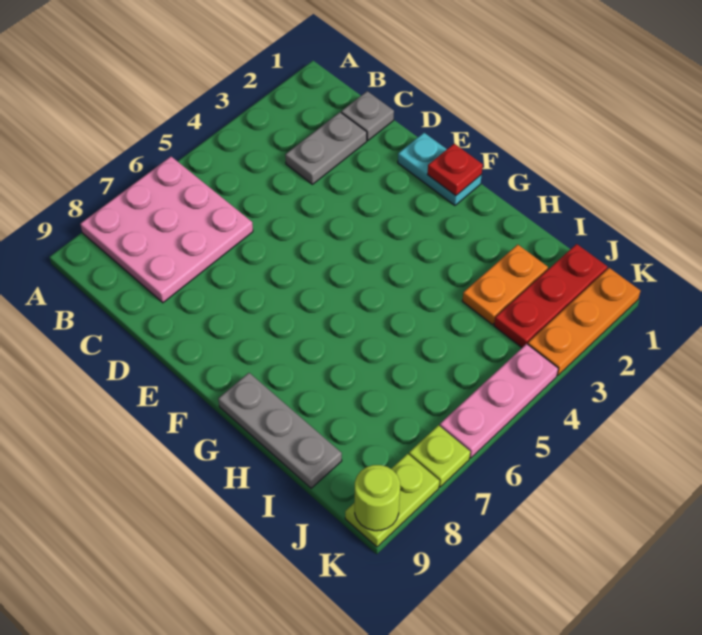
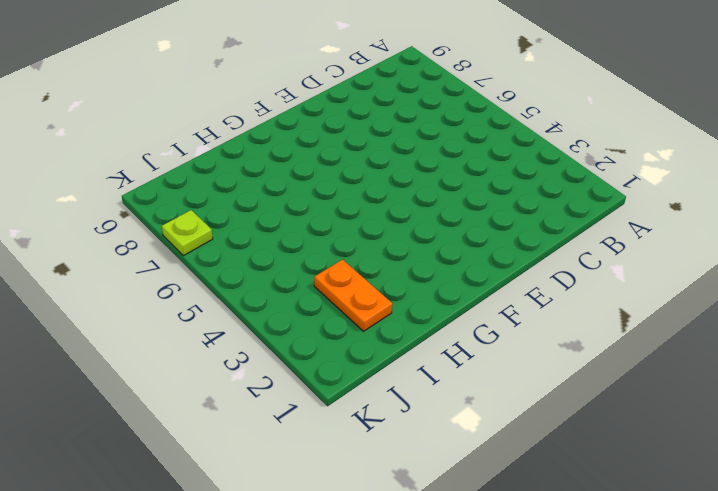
none -> pink 3x3 plate [80,157,253,303]
none -> grey 1x1 plate [341,91,394,140]
none -> grey 1x2 plate [285,112,367,184]

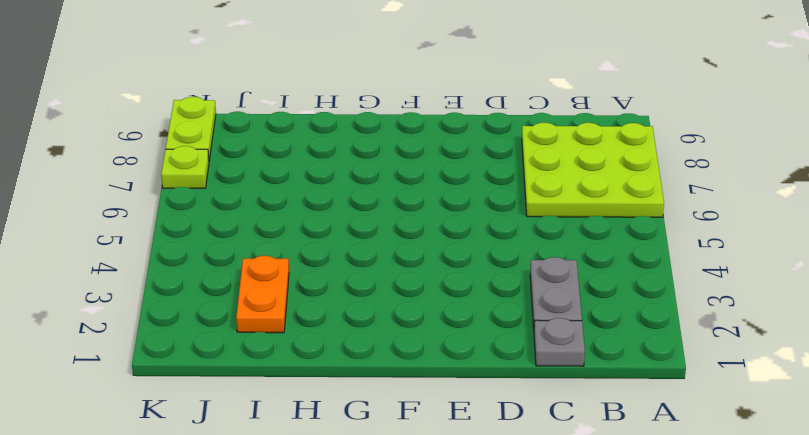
lime 3x3 plate [522,123,664,217] -> pink 3x3 plate [80,157,253,303]
none -> cyan 1x2 plate [398,133,482,205]
none -> grey 1x3 plate [218,373,342,488]
none -> red 1x3 plate [494,244,607,348]

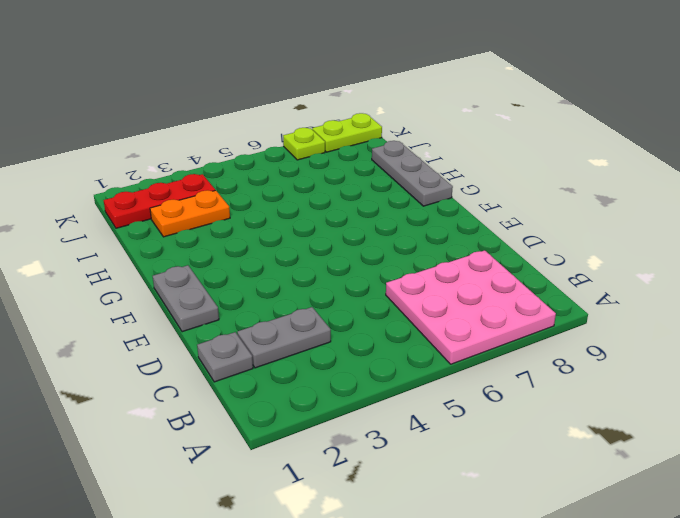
grey 1x2 plate [153,265,219,332] -> cyan 1x2 plate [398,133,482,205]
none -> orange 1x3 plate [528,268,640,376]
none -> pink 1x3 plate [440,344,558,458]
none -> red 1x1 plate [427,144,483,196]

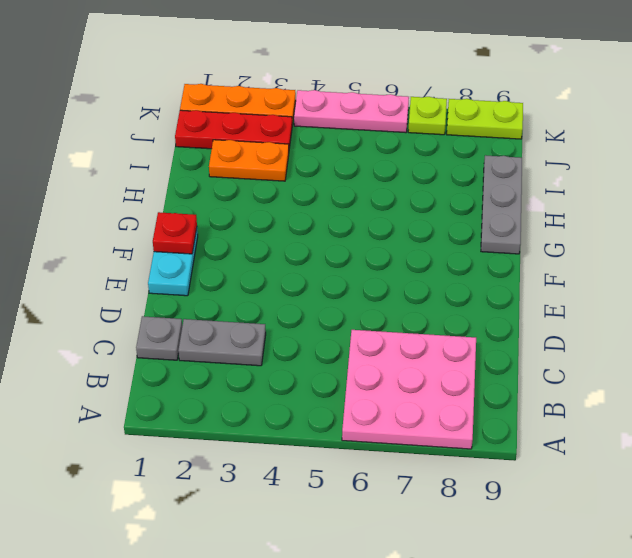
none -> lime 1x1 round brick [355,465,400,531]

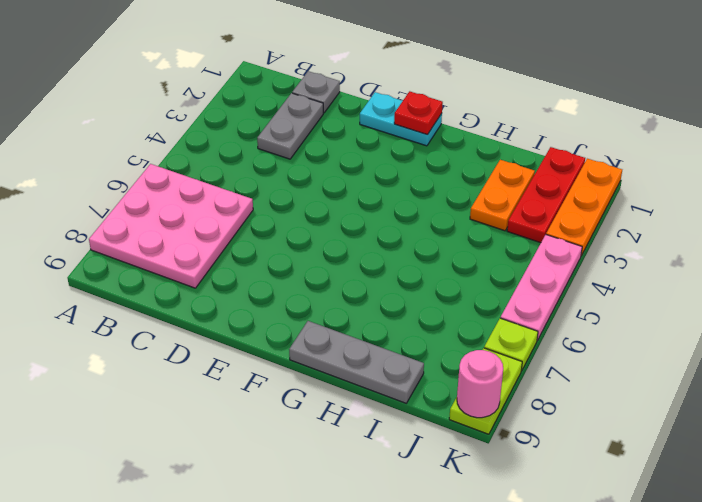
pink 1x1 round brick [457,350,503,418] -> lime 1x1 round brick [355,465,400,531]

